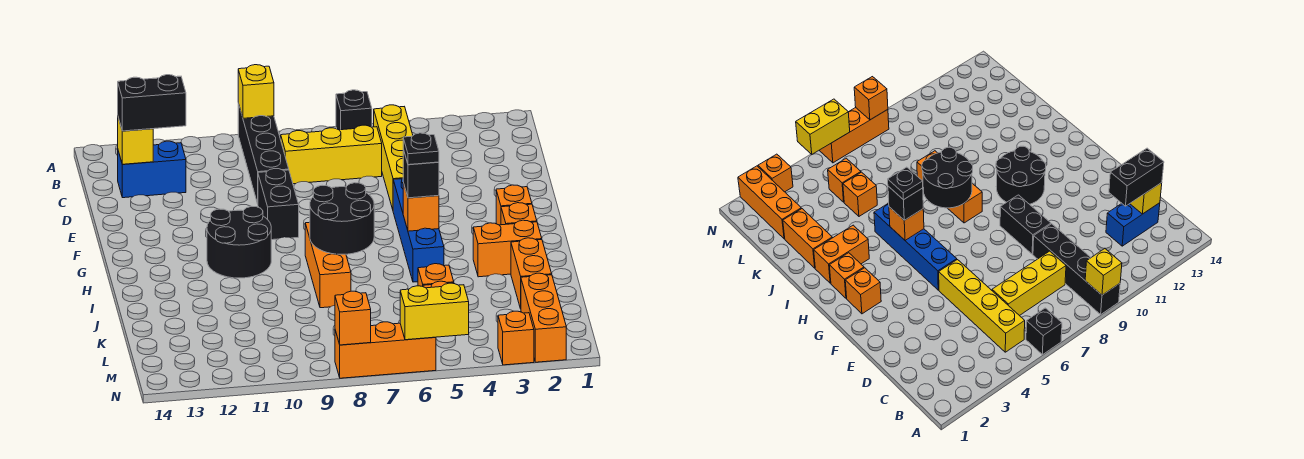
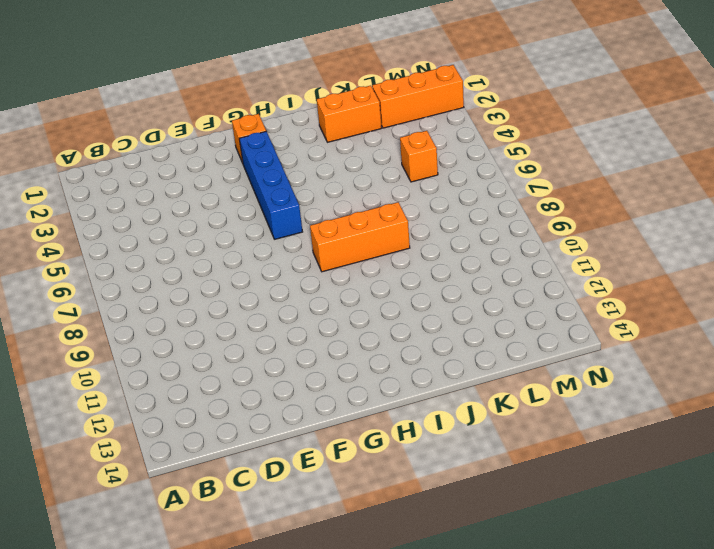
blue 1x4 brick [239,131,302,239] -> blue 1x4 brick turned to [393,178,444,282]
none -> black 1x1 brick [336,90,372,130]
none -> black 1x4 brick [238,103,289,204]
none -> yellow 1x4 brick [374,105,413,209]

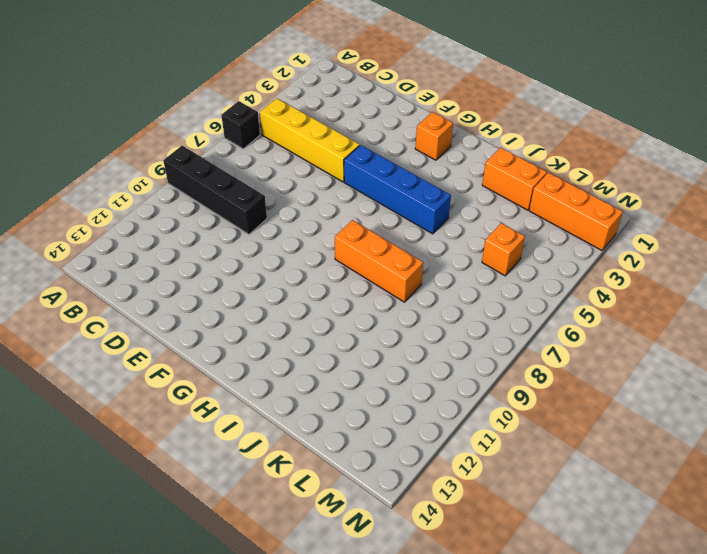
none -> yellow 1x3 brick [281,125,382,184]
none -> blue 1x2 brick [118,141,186,198]
none -> black 1x2 brick [258,169,299,240]

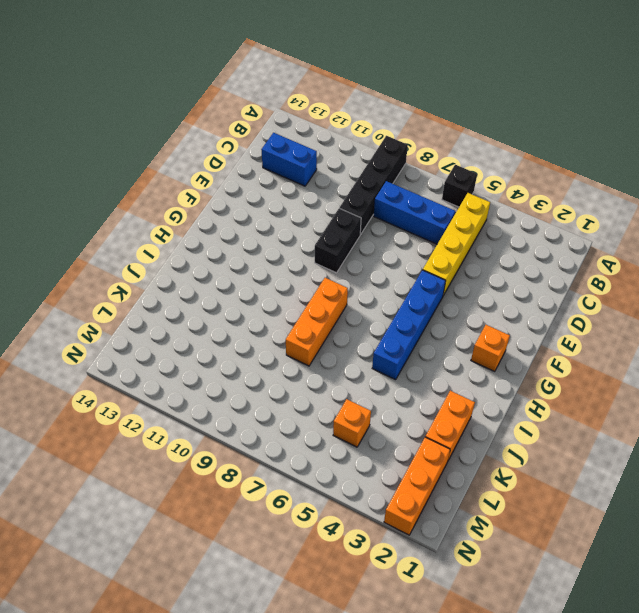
blue 1x3 brick [374,181,455,244] -> yellow 1x3 brick [281,125,382,184]
none -> black 2x2 round brick [207,206,271,278]
none -> orange 1x1 brick [501,203,537,225]
none -> orange 1x2 brick [473,220,542,277]

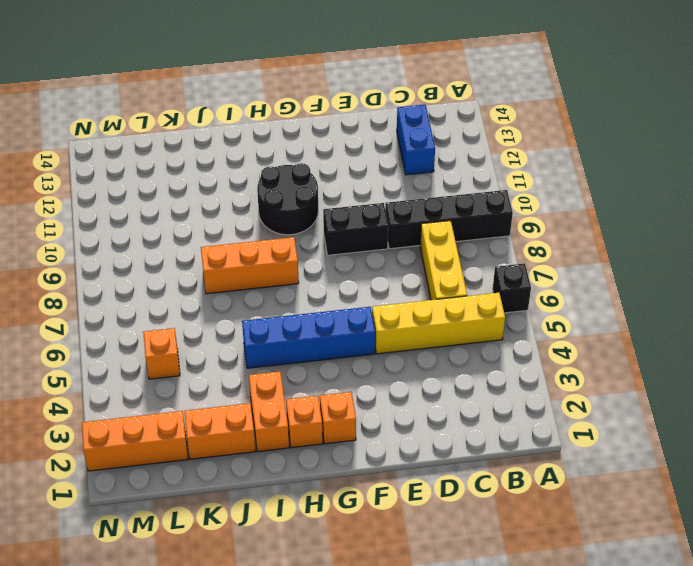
none -> orange 1x1 brick [418,264,454,286]
none -> orange 1x1 brick [498,311,534,365]
none -> orange 1x3 brick [335,322,436,378]

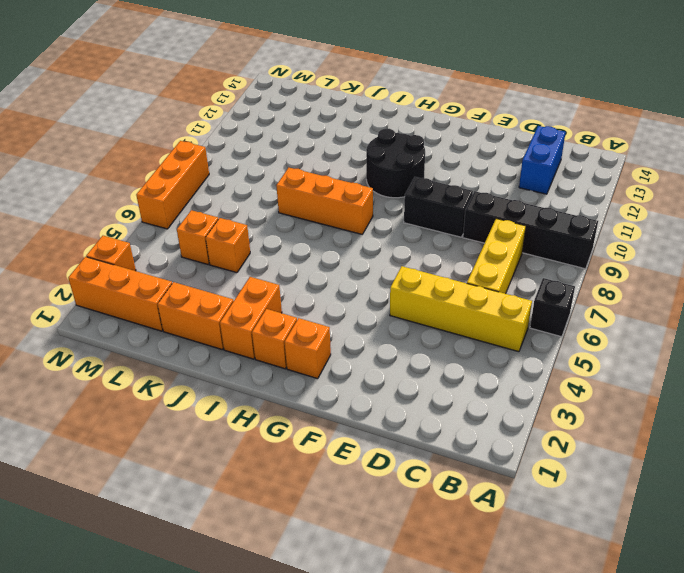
none -> blue 1x4 brick [393,178,444,282]
none -> yellow 1x1 brick [238,65,274,118]
none -> yellow 1x1 brick [118,118,153,164]

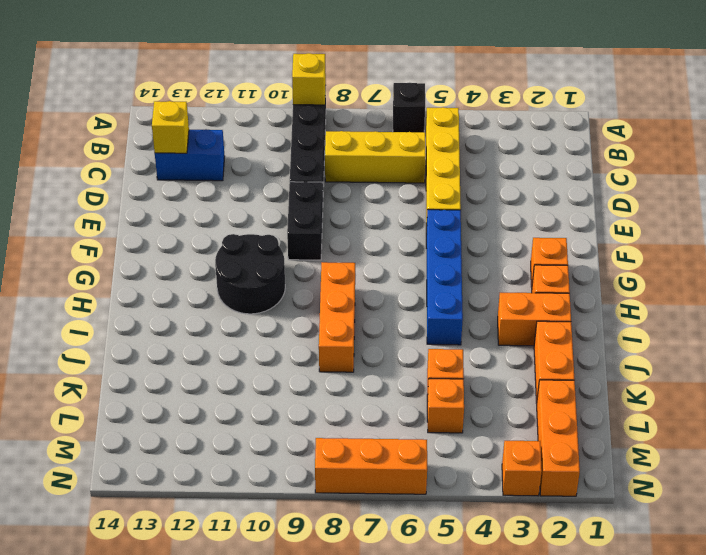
none -> orange 1x1 brick [403,183,439,231]
none -> black 2x2 round brick [310,183,374,254]
none -> yellow 1x2 brick [400,283,469,340]

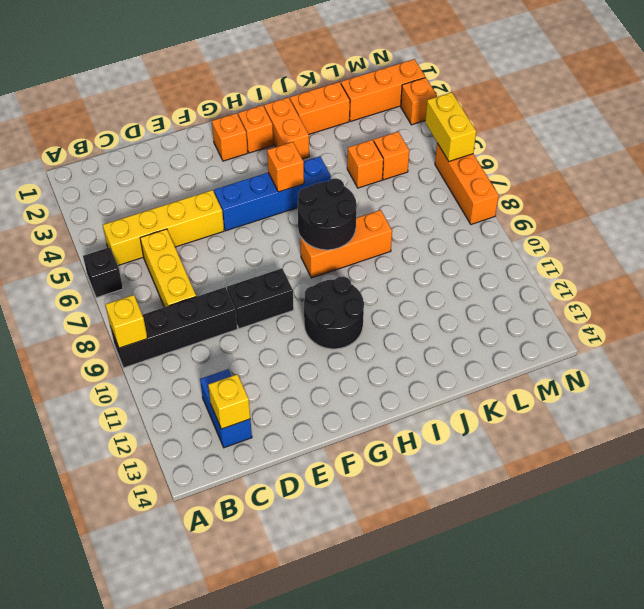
none -> orange 1x1 brick [335,291,371,345]
none -> black 1x2 brick [118,75,186,131]
none -> black 1x1 brick [403,149,439,198]

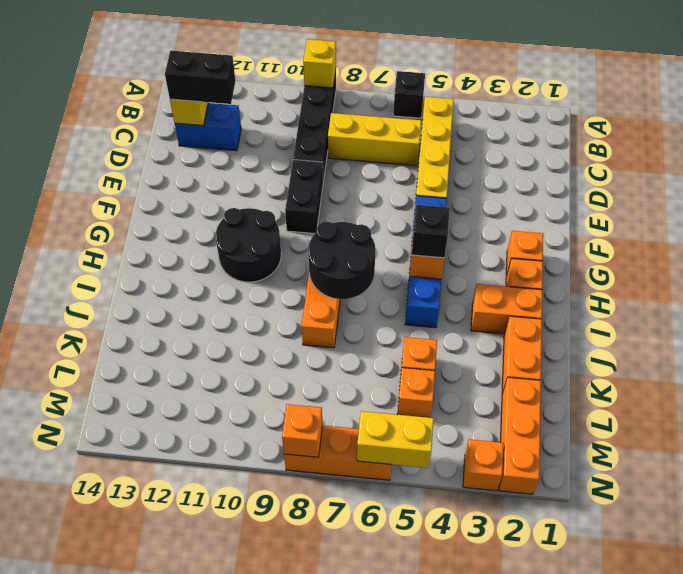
none -> black 1x1 plate [403,133,439,165]

